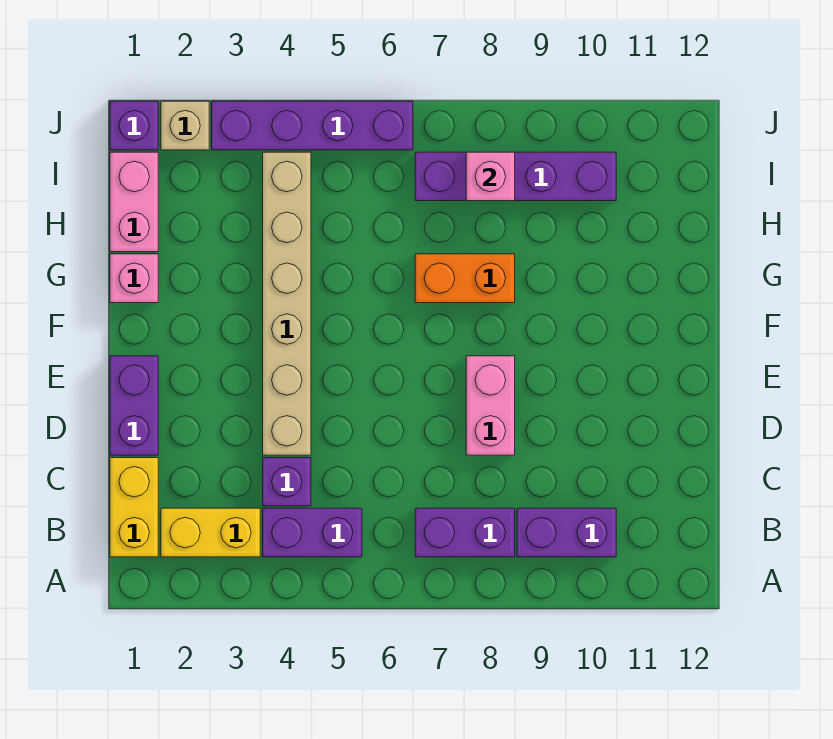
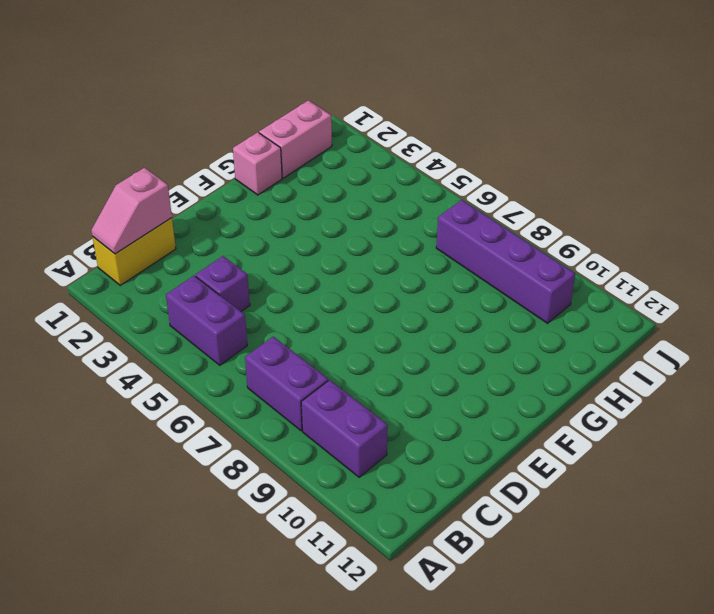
pink 1x2 slope [91,168,172,254] -> none
none -> yellow 1x2 brick [161,508,260,557]
none -> purple 1x2 brick [110,356,158,455]
none -> tan 1x6 brick [263,152,311,455]

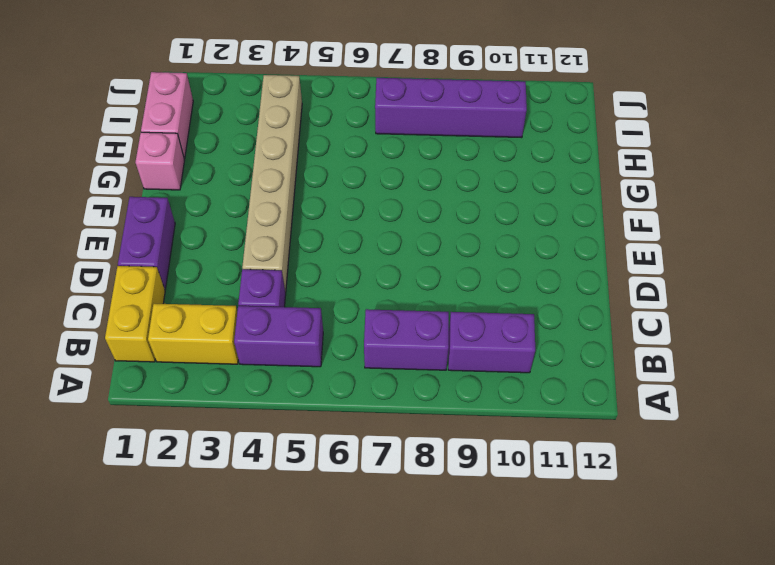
none -> pink 1x2 brick [466,356,515,455]
none -> orange 1x2 brick [415,254,515,303]
none -> purple 1x1 brick [110,101,158,150]

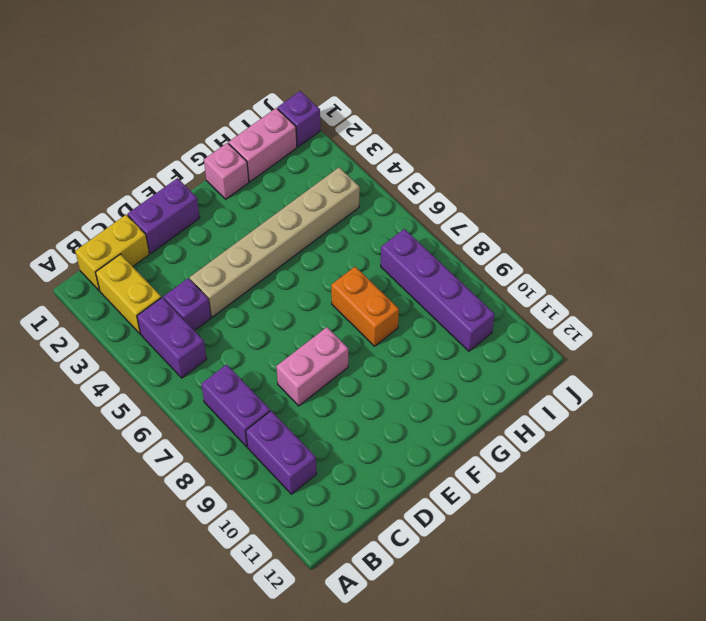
none -> tan 1x1 brick [161,101,209,150]
none -> purple 1x4 brick [212,101,413,150]
none -> pink 1x1 brick [466,152,515,201]

